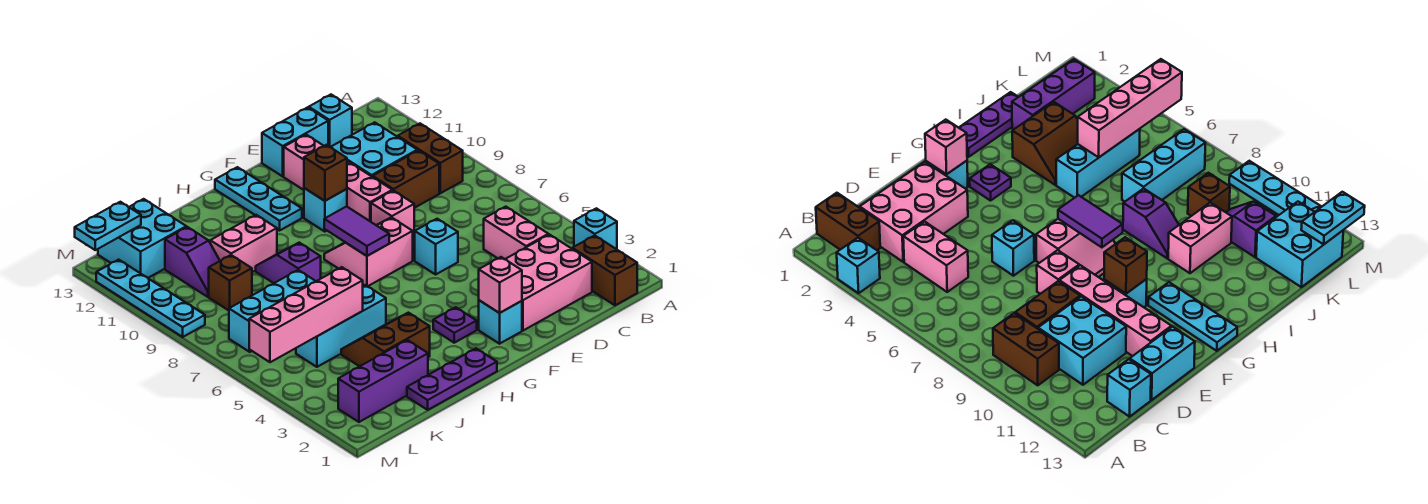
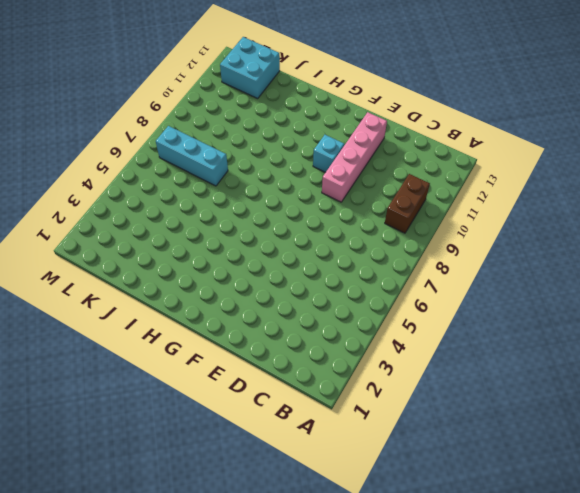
none -> cyan 1x1 brick [574,208,617,249]
none -> brown 1x2 brick [572,235,637,305]
none -> pink 2x3 brick [505,235,592,331]
none -> pink 1x2 brick [484,207,548,259]

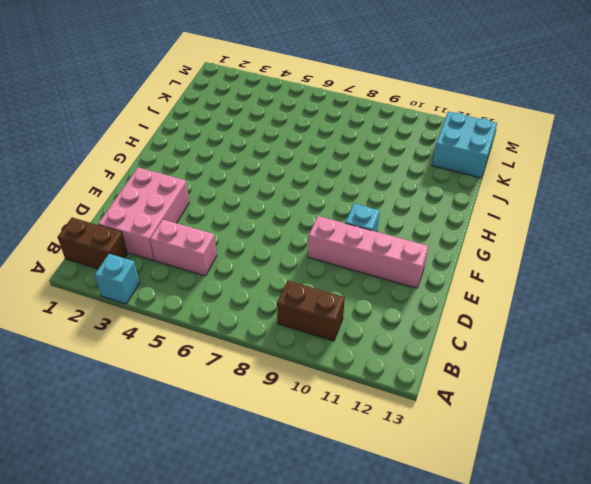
none -> brown 1x2 brick [373,150,439,208]
none -> cyan 2x2 brick [331,122,417,177]
none -> cyan 1x1 brick [309,95,352,147]
none -> cyan 1x2 brick [262,107,328,176]

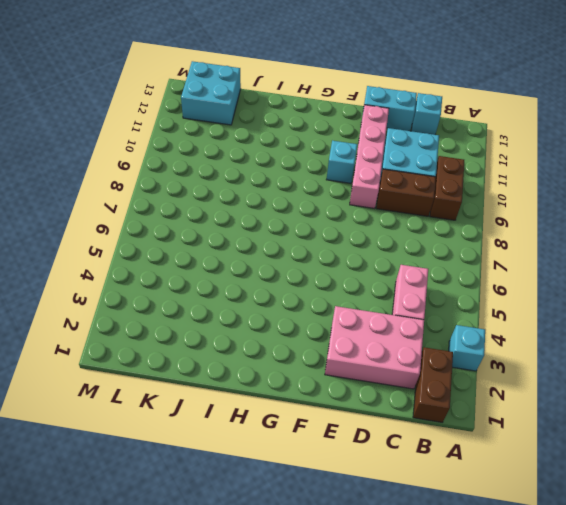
none -> cyan 1x1 brick [415,219,458,274]
none -> pink 1x1 brick [371,191,414,235]
none -> cyan 1x1 brick [479,300,522,344]
none -> pink 2x2 slope [324,217,413,286]

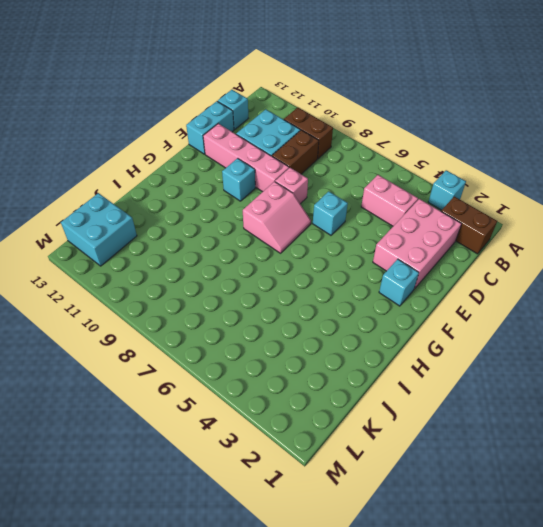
pink 2x2 slope [243,181,311,253] -> pink 2x2 slope turned to [324,217,413,286]
none -> purple 1x1 plate [433,307,477,343]
none -> cyan 1x3 plate [215,167,302,231]
none -> purple 1x3 plate [407,349,497,410]
none -> brown 2x2 slope [341,313,430,366]

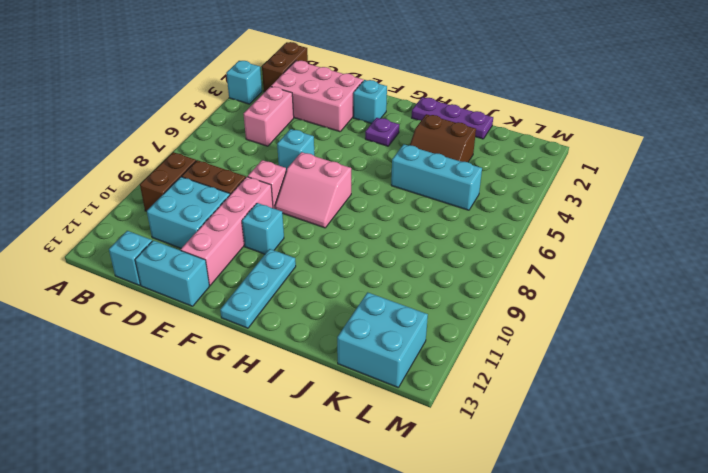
none -> purple 1x2 slope [256,243,321,283]
none -> pink 1x2 brick [210,215,277,272]
none -> purple 1x3 brick [338,340,428,422]
none -> cyan 1x3 brick [229,270,316,352]

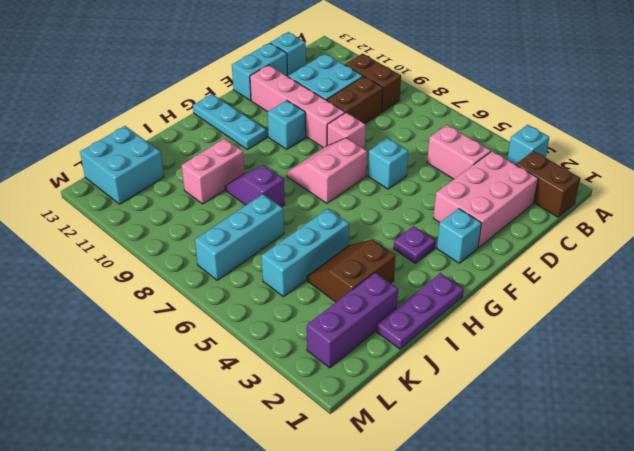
none -> brown 1x1 brick [209,255,252,310]
none -> purple 1x2 slope [165,227,220,297]
none -> cyan 1x4 plate [96,260,205,337]
none -> pink 1x1 brick [479,257,522,313]

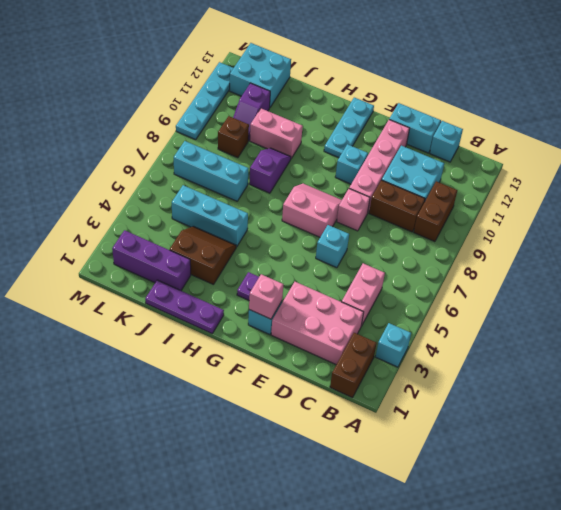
none -> brown 1x1 brick [304,145,347,201]
none -> purple 1x2 tile [324,206,389,256]
none -> pink 1x4 brick [249,267,363,362]
none -> cyan 1x2 plate [75,202,141,250]

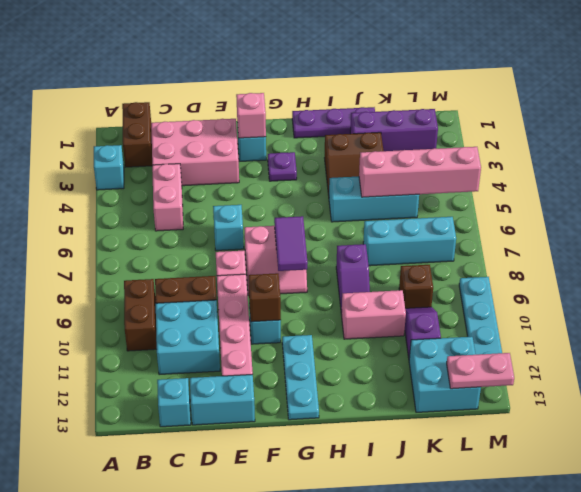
pink 1x2 plate [447,353,514,389] -> cyan 1x2 plate [75,202,141,250]

